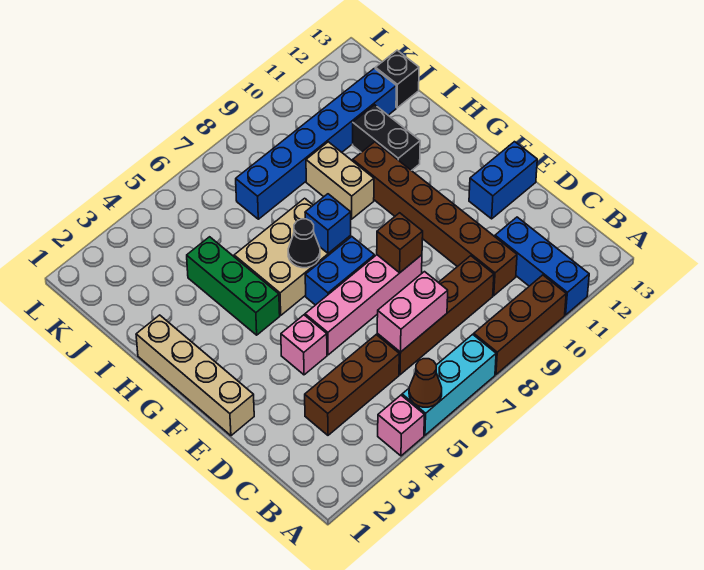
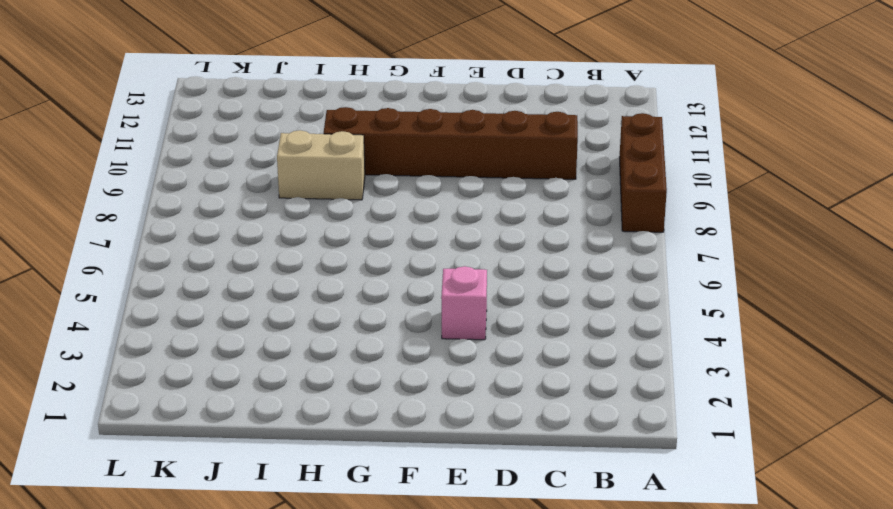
none -> pink 1x1 brick [378,395,424,456]
none -> cyan 1x3 brick [402,334,496,435]
none -> blue 1x3 brick [495,217,589,315]

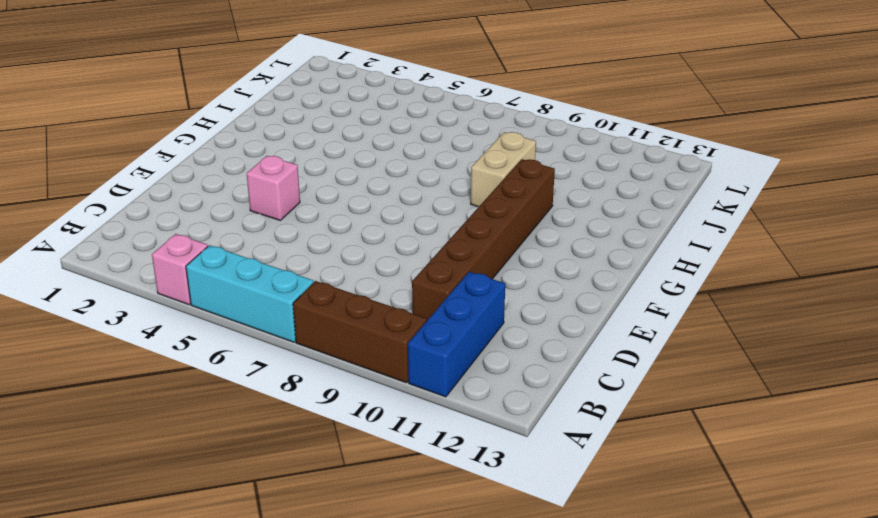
none -> brown 1x3 brick [305,335,399,435]
none -> brown 1x4 brick [377,256,494,375]
none -> tan 1x4 brick [136,315,254,436]

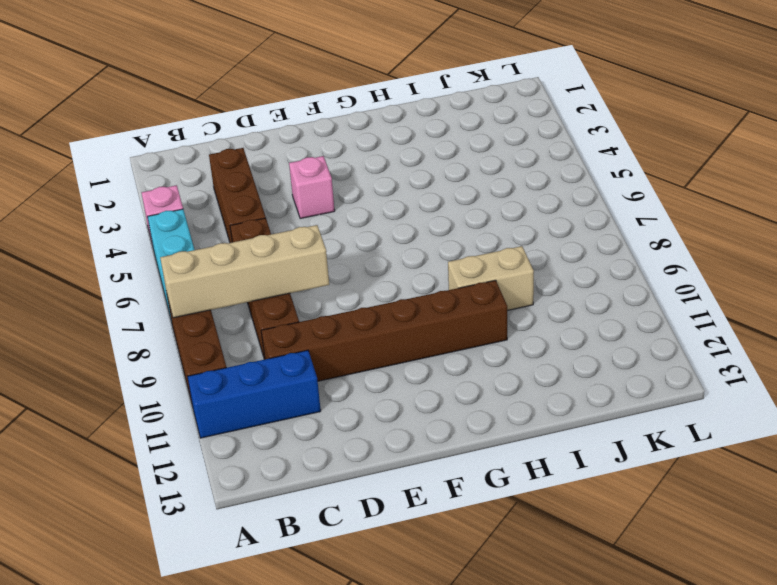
tan 1x4 brick [160,225,329,318] -> tan 1x4 brick moved to [136,315,254,436]
none -> pink 1x4 brick [305,255,422,355]
none -> blue 1x2 brick [469,142,537,219]
none -> blue 1x2 brick [305,237,374,305]

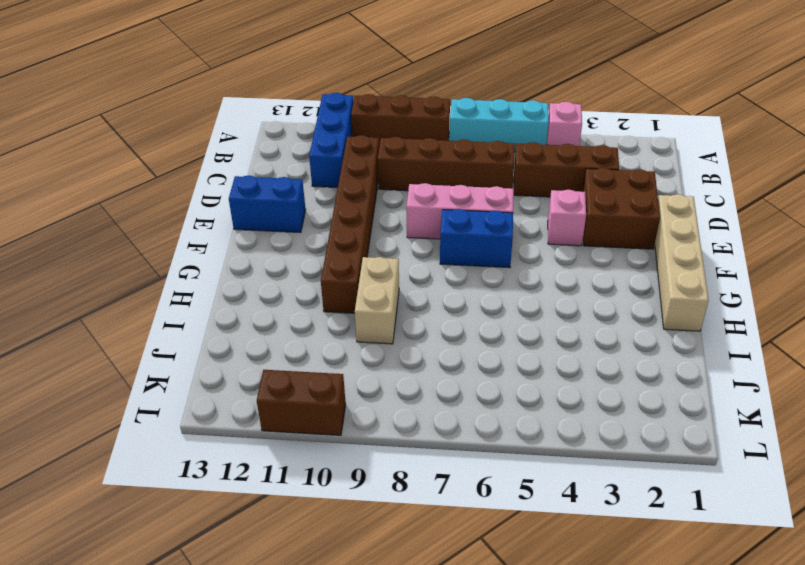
brown 2x2 brick [583,168,660,249] -> none
pink 1x3 brick [406,183,514,239] -> pink 1x4 brick [305,255,422,355]
brown 1x2 brick [257,370,346,435] -> none
none -> green 1x3 brick [187,237,280,335]
none -> tan 2x3 brick [234,198,351,315]
none -> black 1x2 brick [353,105,420,171]

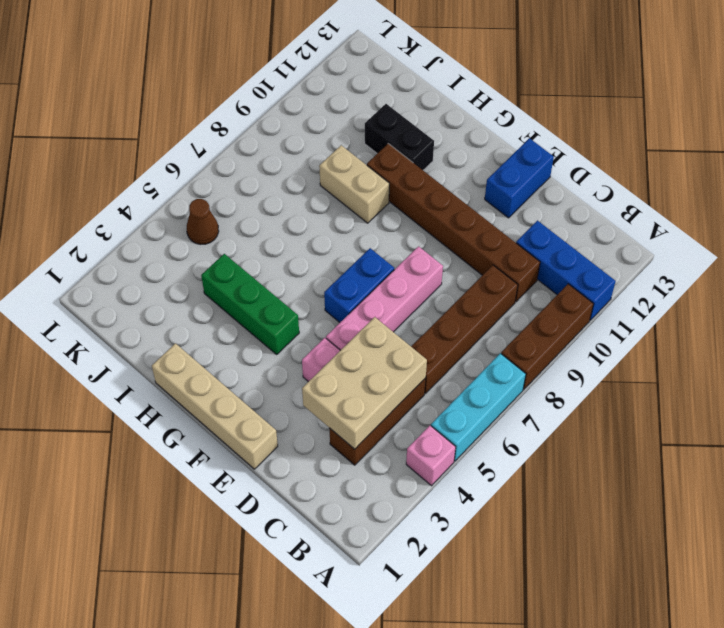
tan 2x3 brick [302,317,427,449] -> tan 2x3 brick moved to [234,198,351,315]
brown 1x1 cone [187,199,219,244] -> brown 1x1 cone moved to [409,359,442,407]
none -> blue 1x6 brick [236,68,396,219]
none -> black 1x1 brick [375,50,419,108]
none -> pink 1x2 brick [377,272,448,352]

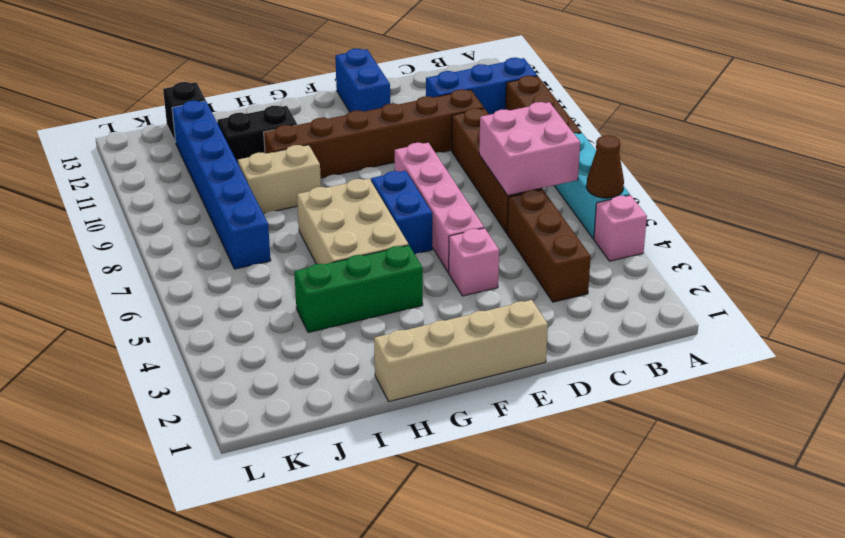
pink 2x2 brick [479,102,580,195] -> pink 1x2 brick [377,272,448,352]
none -> brown 1x1 brick [377,213,423,273]
none -> black 1x1 cone [288,219,320,268]
none -> blue 1x1 brick [305,194,351,253]

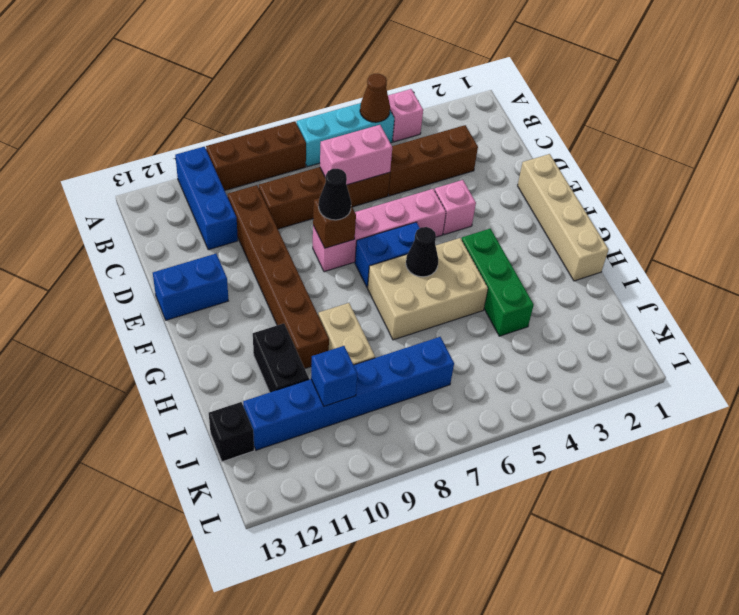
black 1x1 cone [319,169,351,220] -> none
blue 1x1 brick [311,346,357,406] -> blue 1x1 brick moved to [305,194,351,253]

